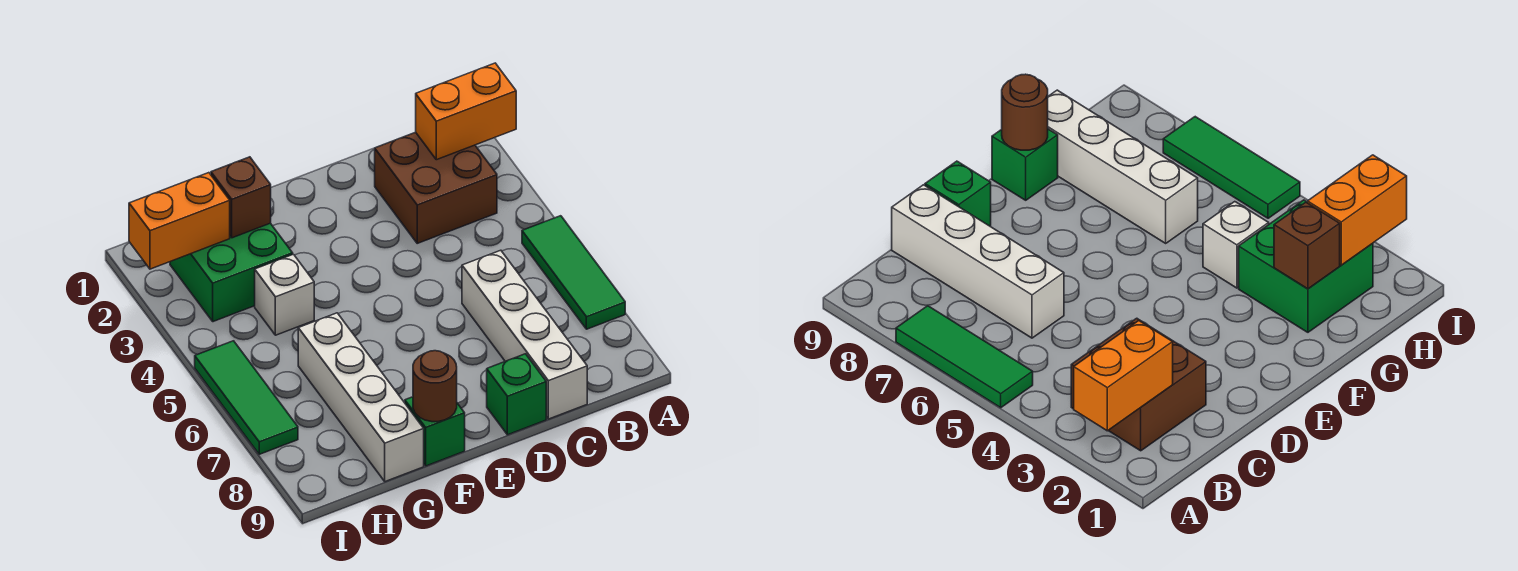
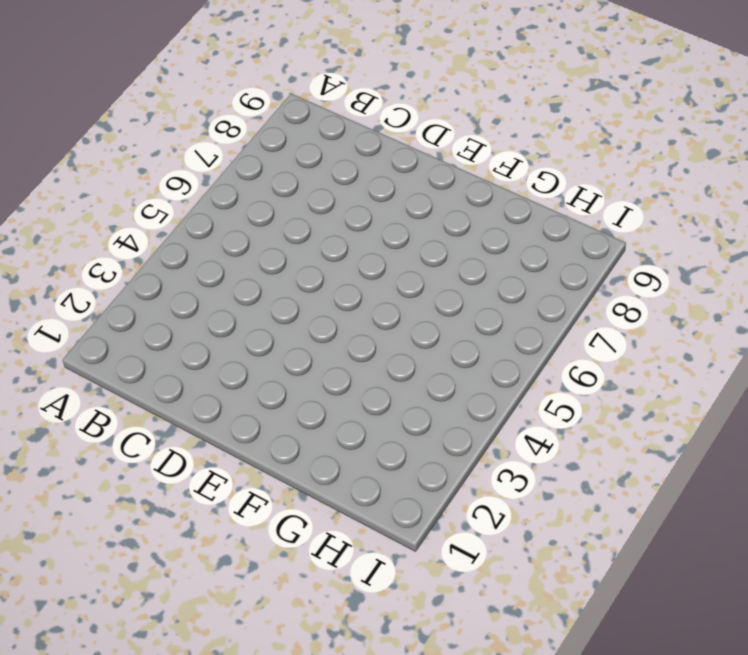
none -> green 1x3 tile [522,216,625,329]
none -> brown 2x2 brick [375,132,497,243]
none -> white 1x4 brick [462,250,587,419]

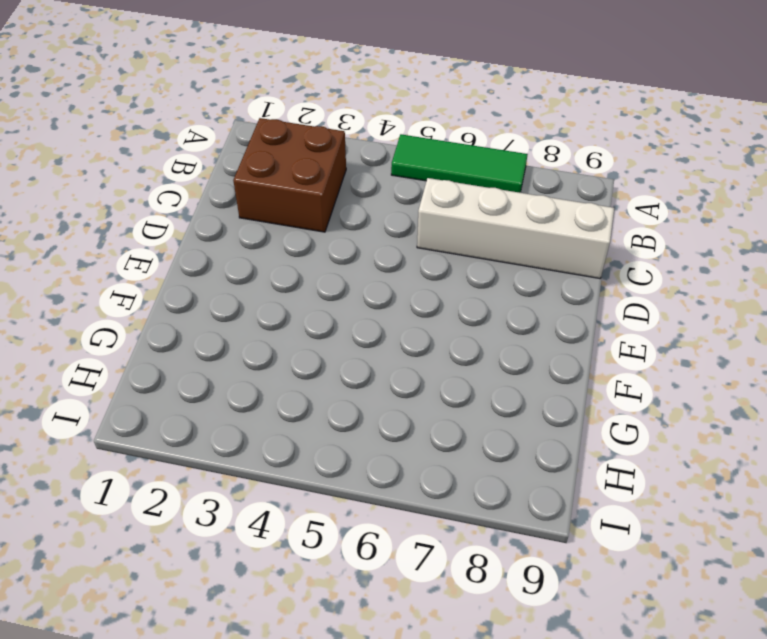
none -> green 1x1 brick [487,354,546,435]
none -> green 1x1 brick [405,397,465,466]
none -> green 2x2 brick [170,223,293,322]

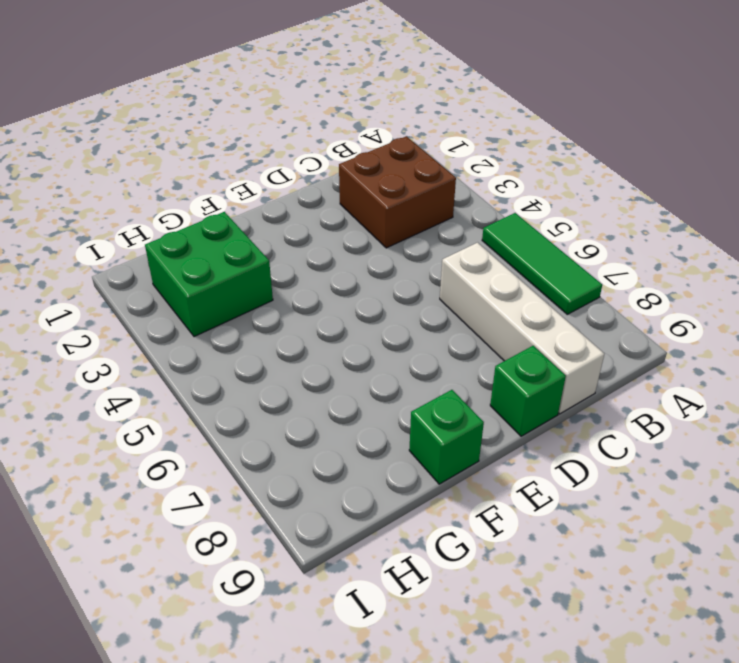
none -> white 1x1 brick [255,254,314,335]
none -> white 1x4 brick [298,313,424,482]
none -> green 1x3 tile [195,341,298,454]

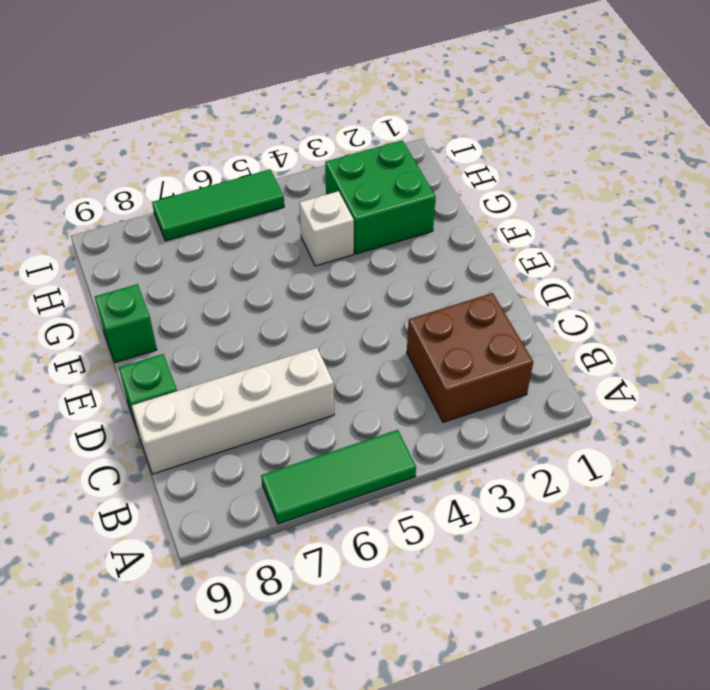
none -> white 1x4 brick [298,313,424,482]
none -> orange 1x2 brick [416,63,516,160]
none -> brown 1x1 round brick [413,351,457,422]

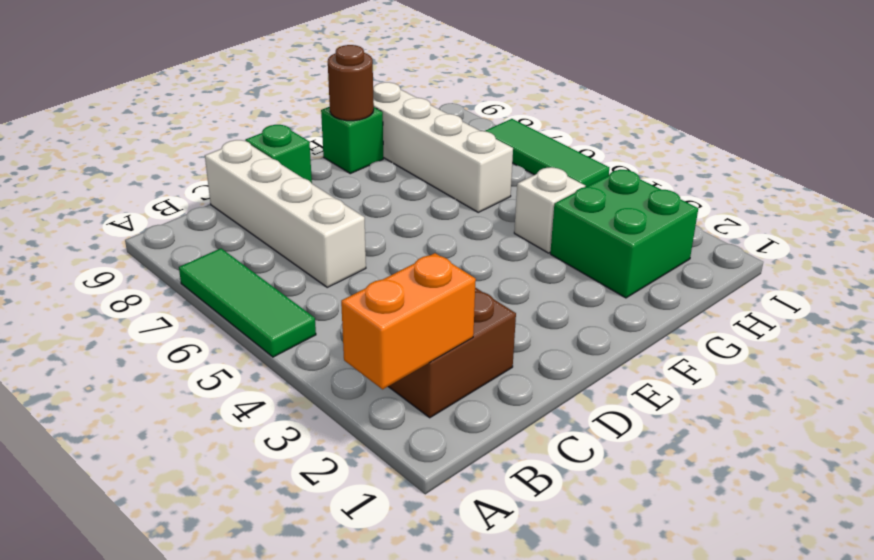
none -> brown 1x1 brick [211,157,271,238]
none -> orange 1x2 brick [129,173,230,269]

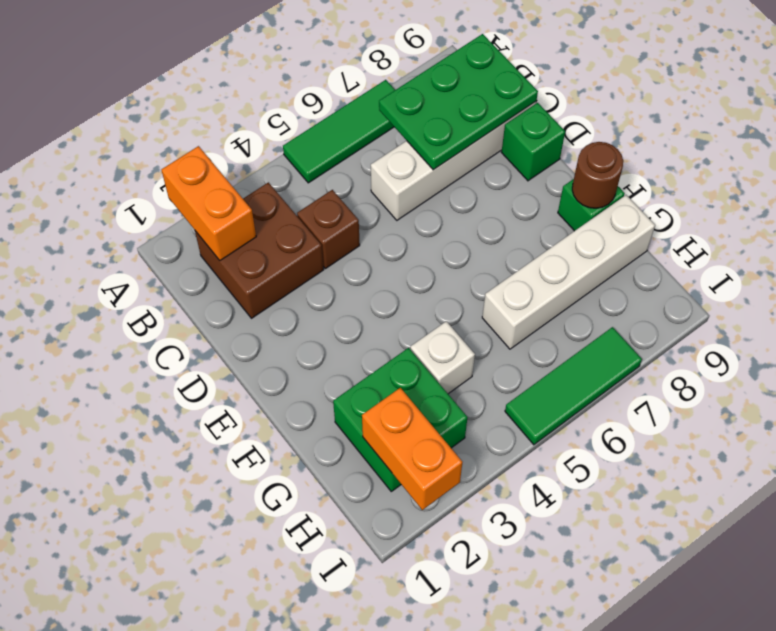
green 2x3 plate [379,34,538,170] -> none
brown 1x1 brick [297,190,360,269] -> brown 1x1 brick moved to [211,157,271,238]

